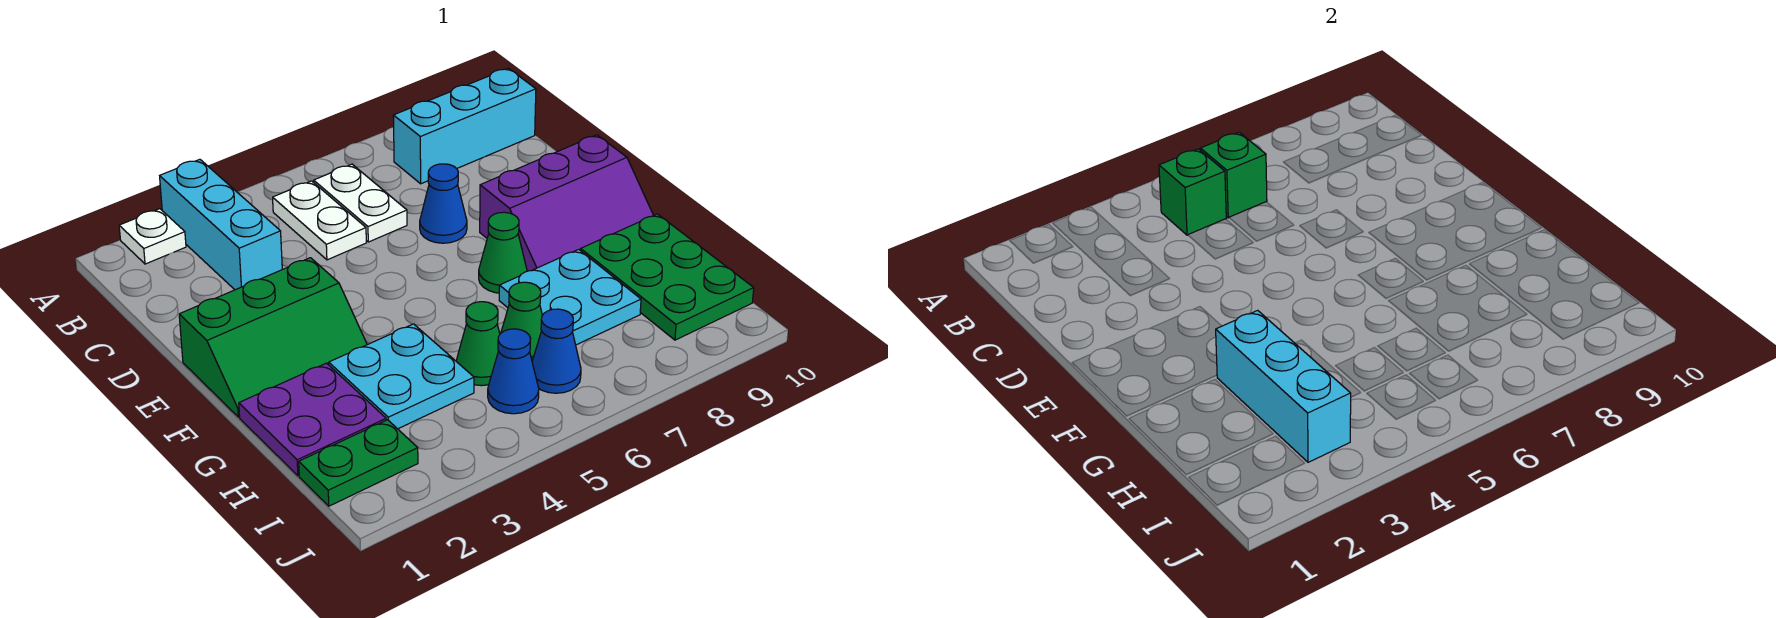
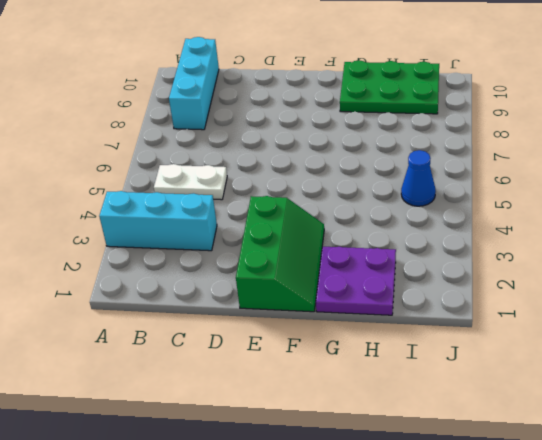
none -> white 1x1 plate [119,209,186,264]
none -> white 1x2 plate [314,164,407,242]
none -> blue 1x1 cone [420,164,467,243]

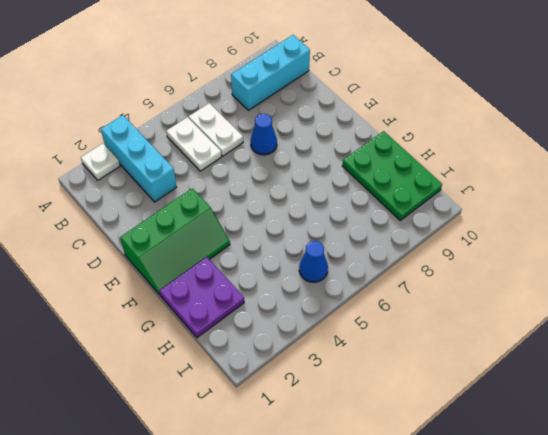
none -> purple 2x3 slope [480,135,653,271]
none -> green 1x1 cone [479,212,527,293]
none -> cyan 2x2 plate [329,324,474,429]

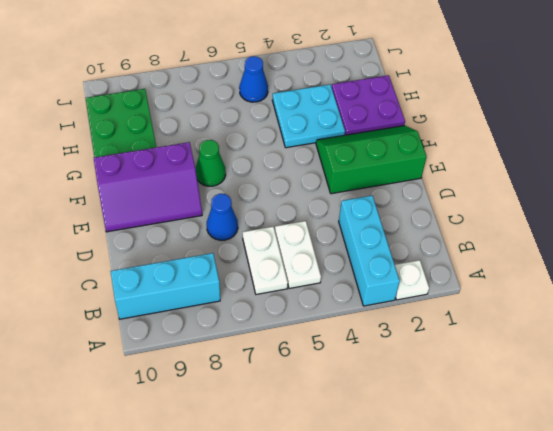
purple 2x3 slope [94,142,202,232] -> purple 2x3 slope turned to [480,135,653,271]
none -> cyan 2x2 plate [499,249,641,345]
none -> green 1x1 cone [456,302,500,386]
none -> green 1x1 cone [501,282,542,361]

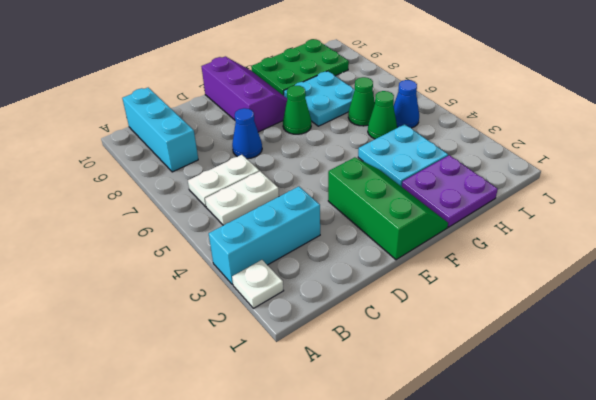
none -> green 1x2 plate [299,420,418,506]
none -> blue 1x1 cone [532,309,581,393]
none -> green 1x1 brick [1159,149,1226,235]

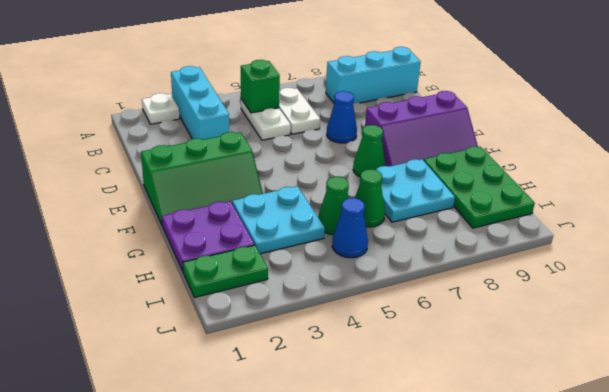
none -> blue 1x1 cone [532,309,581,393]
none -> green 1x1 brick [1200,132,1267,218]
none -> cyan 1x3 brick [1216,310,1351,462]

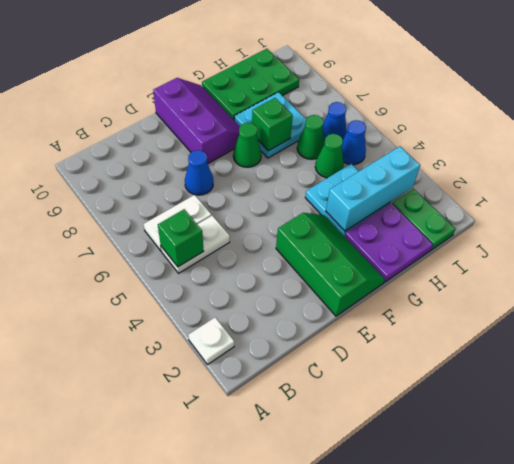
green 1x1 brick [252,98,293,151] -> green 1x1 brick moved to [1200,132,1267,218]
none -> cyan 1x3 brick [160,159,282,290]
none -> cyan 1x3 brick [393,68,536,184]

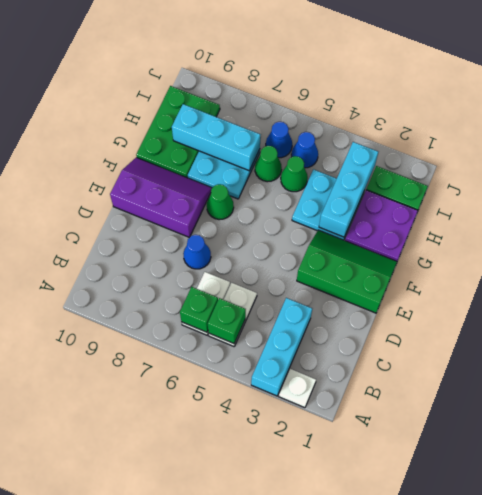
cyan 1x3 brick [172,104,260,171] -> cyan 1x3 brick moved to [393,68,536,184]

